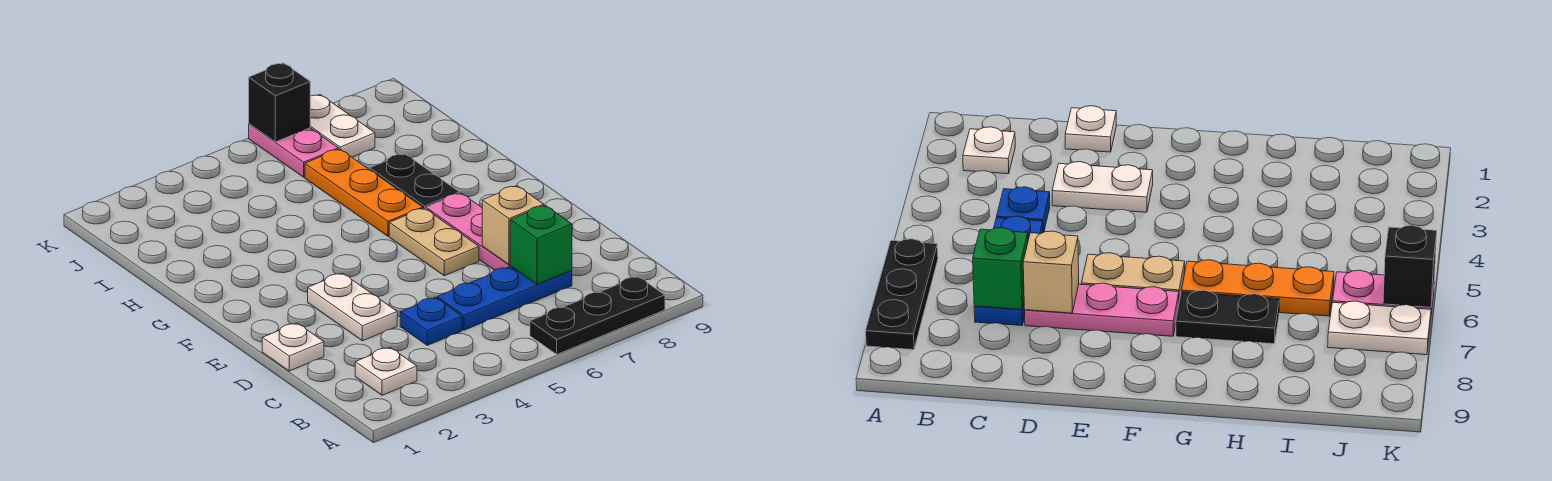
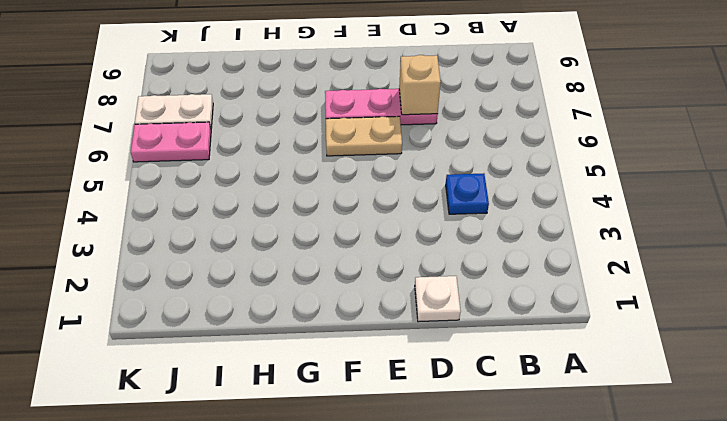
none -> black 1x3 plate [530,276,665,354]
none -> white 1x1 plate [355,347,417,395]
none -> blue 1x3 plate [437,266,572,330]

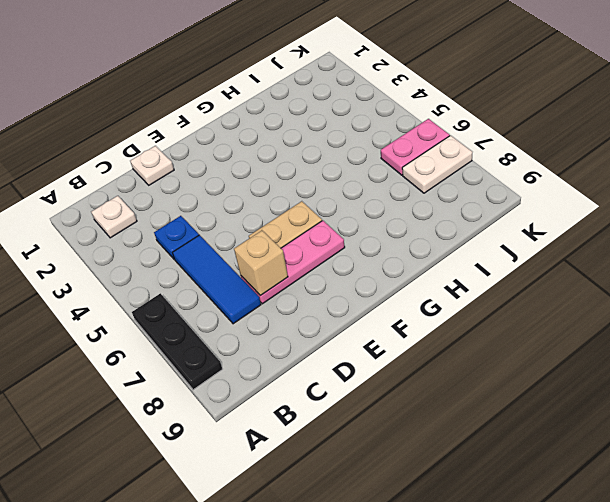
blue 1x3 tile [173,235,261,324] -> blue 1x3 plate [437,266,572,330]
none -> white 1x2 plate [308,273,397,341]
none -> orange 1x3 plate [305,149,423,236]
none -> black 1x2 plate [370,154,459,209]

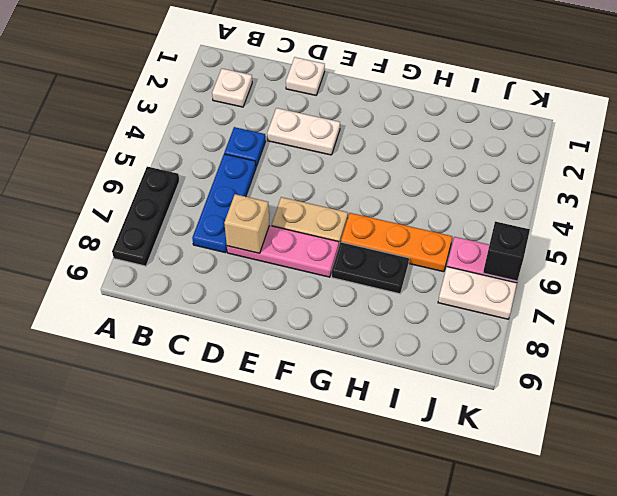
none -> green 1x1 brick [510,205,572,284]

